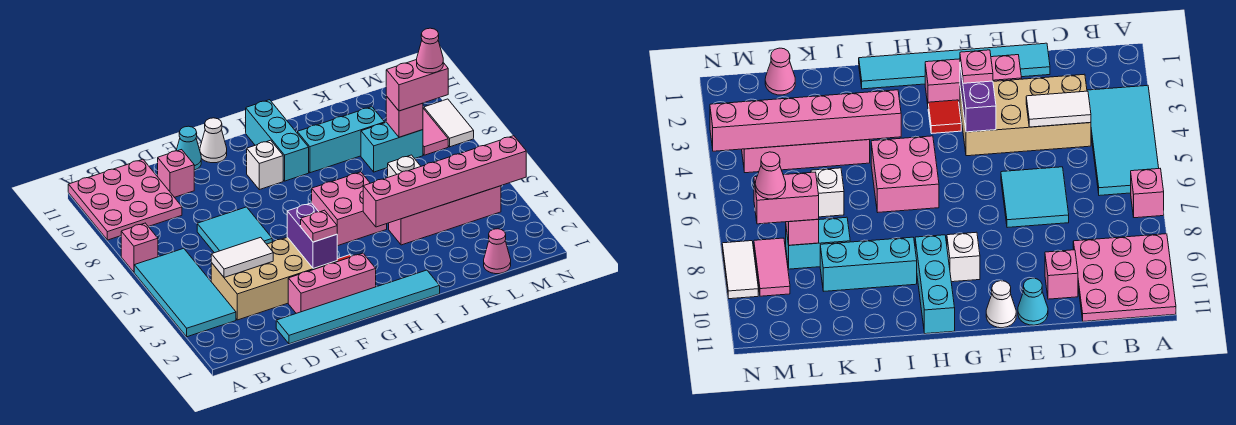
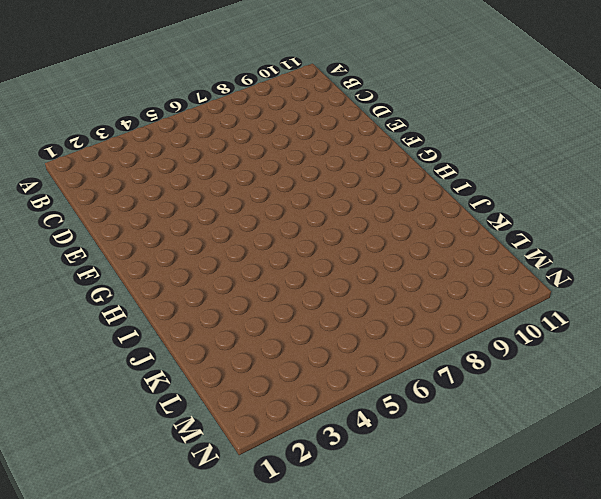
none -> cyan 2x4 tile [134,248,236,337]
none -> pink 1x1 brick [121,223,158,272]
none -> pink 3x3 plate [68,159,182,240]

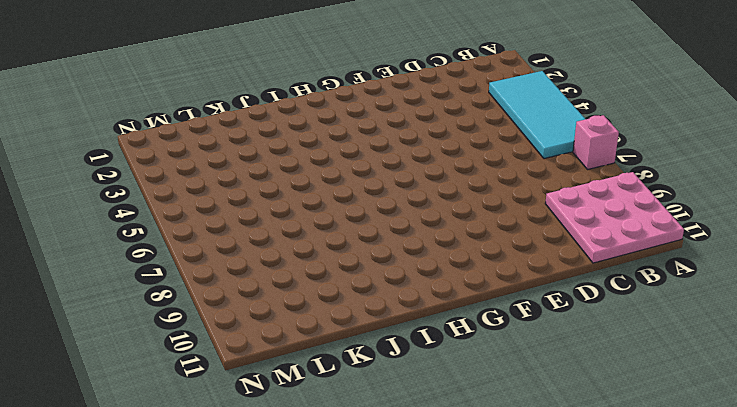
none -> tan 2x4 brick [211,237,337,320]
none -> cyan 1x6 tile [276,270,440,344]
none -> cyan 2x2 tile [197,207,272,253]

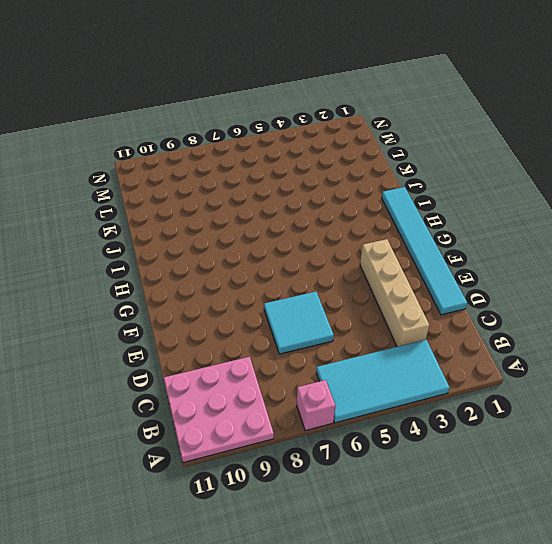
tan 1x4 brick [360,239,430,347] -> tan 2x4 brick [211,237,337,320]
none -> pink 1x1 brick [158,150,194,197]
none -> pink 1x3 brick [288,253,376,313]
none -> cyan 1x1 cone [176,126,201,170]

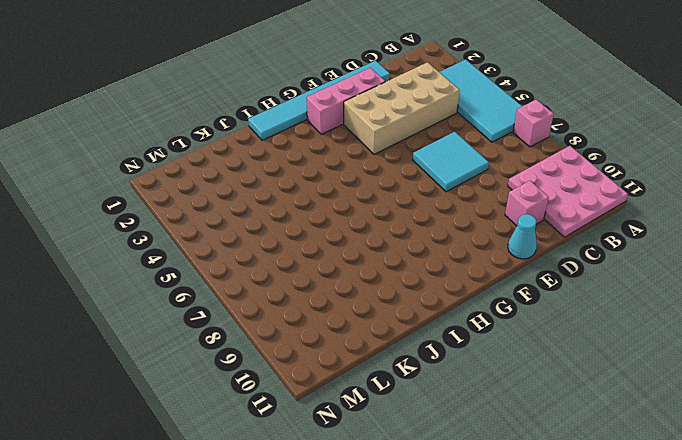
none -> white 1x1 cone [200,118,227,163]
none -> red 1x1 tile [928,100,961,133]
none -> white 1x1 brick [247,140,283,190]

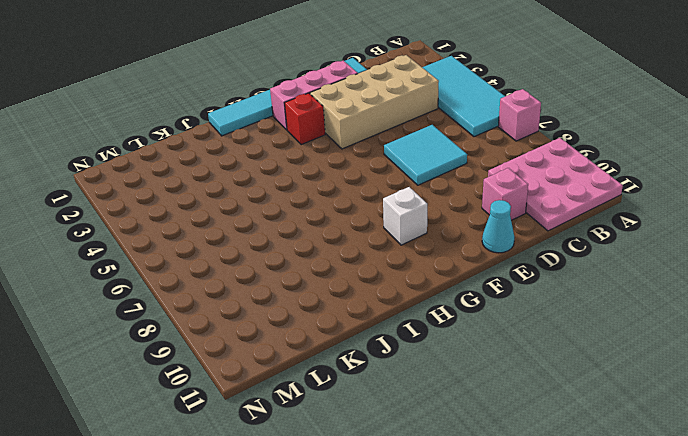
red 1x1 brick [285,93,325,145] -> red 1x1 tile [928,100,961,133]
none -> white 1x1 cone [200,118,227,163]
none -> pink 2x2 brick [312,172,387,246]
none -> cyan 1x3 brick [246,100,309,181]

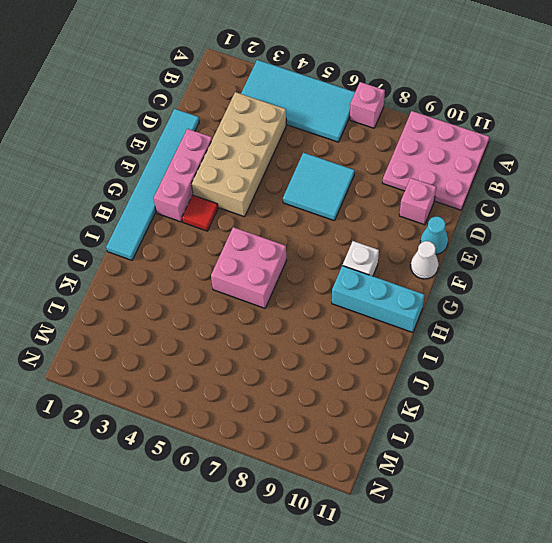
none -> cyan 1x3 brick [297,107,385,173]
none -> pink 1x4 brick [389,186,501,245]
none -> white 1x1 brick [388,155,421,177]

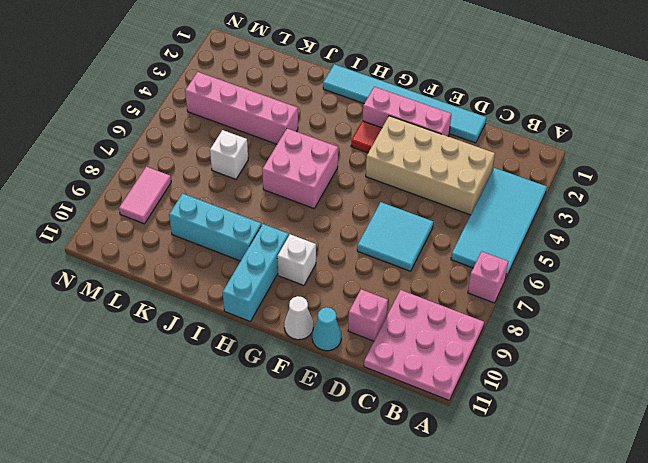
none -> cyan 1x2 brick [361,122,423,172]
none -> pink 1x1 cone [484,229,511,274]
none -> white 1x2 tile [424,99,474,147]

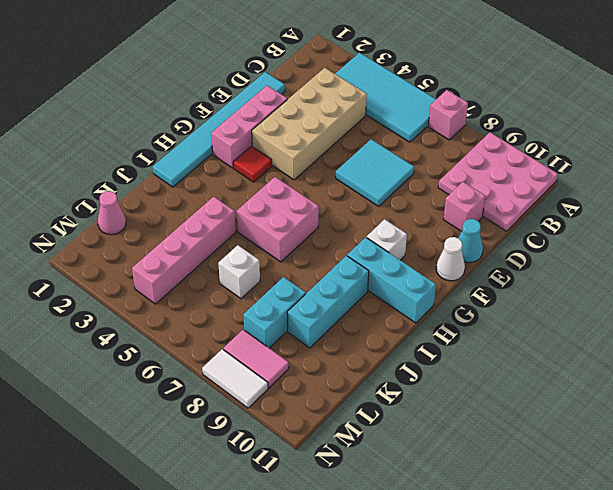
none -> white 1x2 tile [211,237,273,277]
none -> purple 1x2 brick [287,203,337,269]
none -> pink 1x6 brick [363,136,526,227]

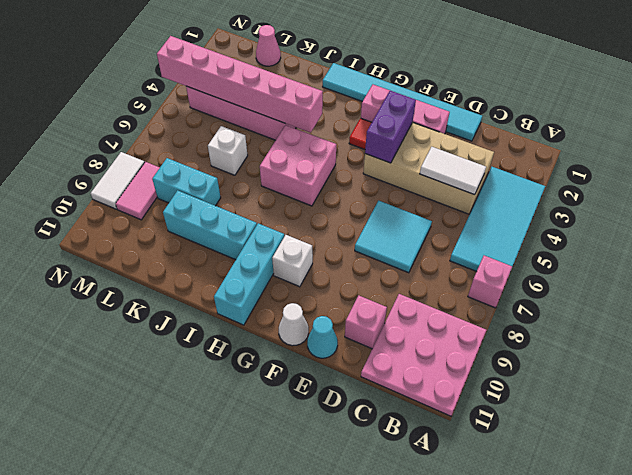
none -> pink 1x1 brick [386,96,423,137]
none -> pink 1x1 plate [301,210,337,242]
none -> pink 1x2 brick [386,60,448,111]

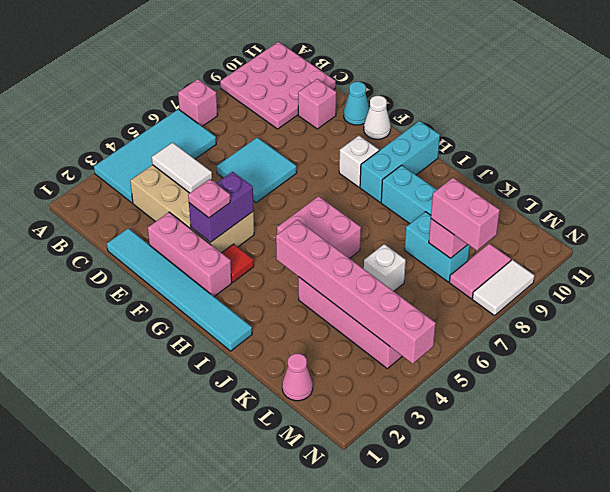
none -> pink 1x1 cone [417,28,443,73]

